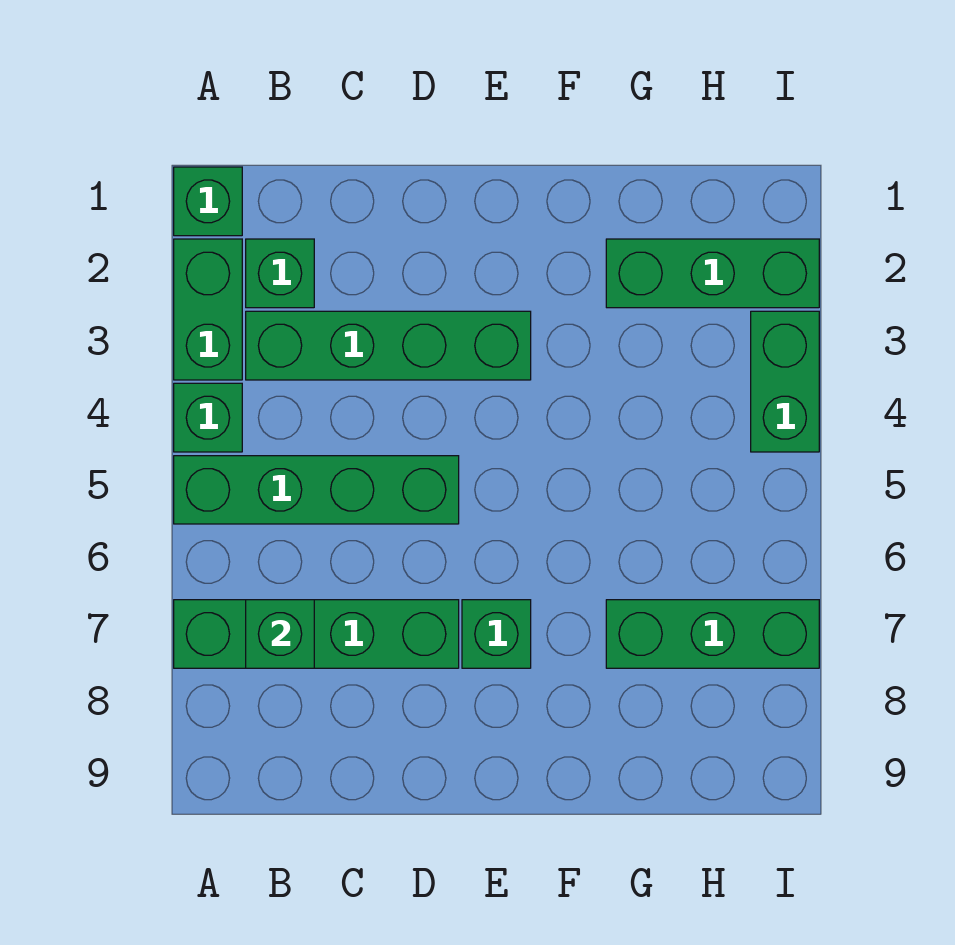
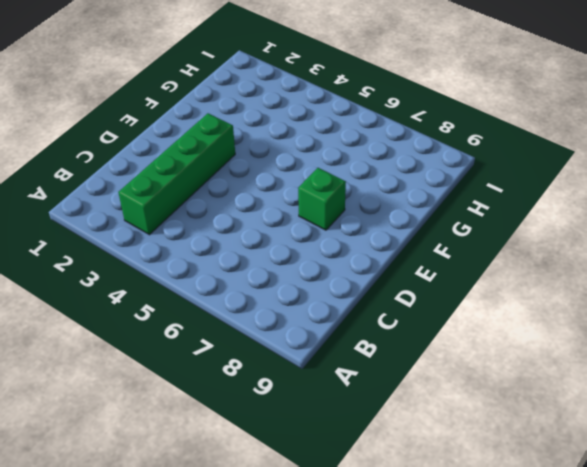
none -> green 1x1 brick [174,167,242,236]
none -> green 1x2 brick [174,239,242,380]
none -> green 1x1 brick [174,383,242,452]

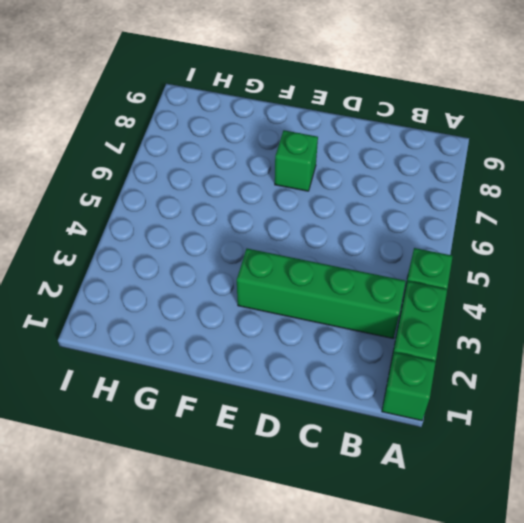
none -> green 1x4 brick [174,456,459,524]
none -> green 1x4 brick [174,600,459,668]
none -> green 1x1 brick [246,239,314,308]

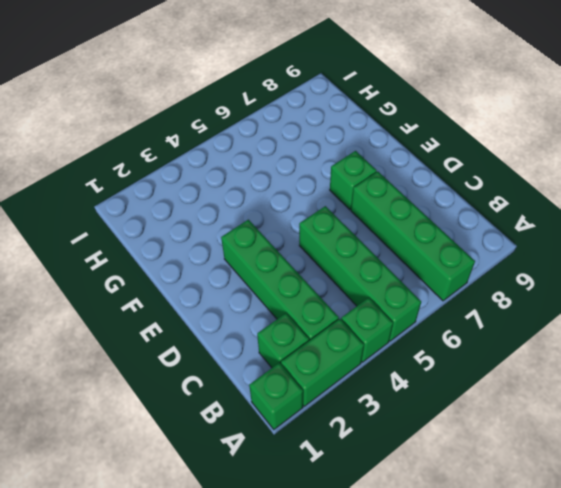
none -> green 1x3 brick [606,239,819,308]
none -> green 1x3 brick [606,600,819,668]
none -> green 1x2 brick [751,311,819,452]

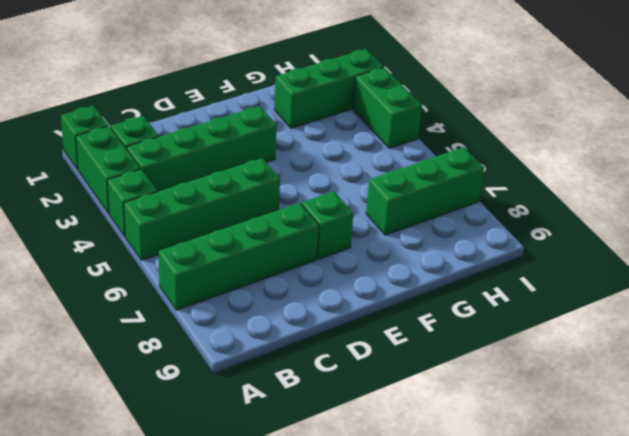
none -> green 1x1 brick [246,600,314,668]

